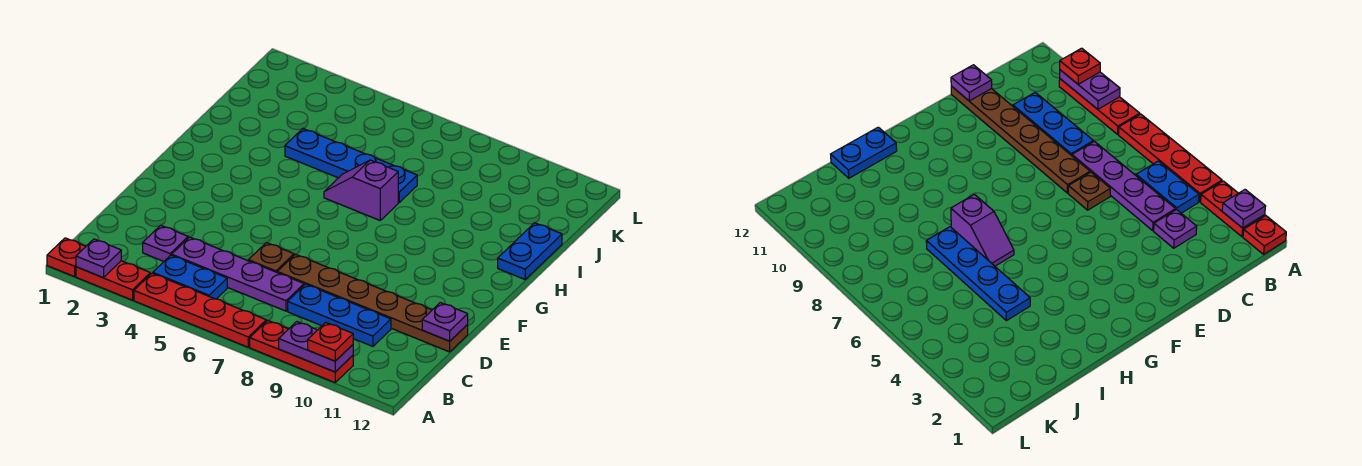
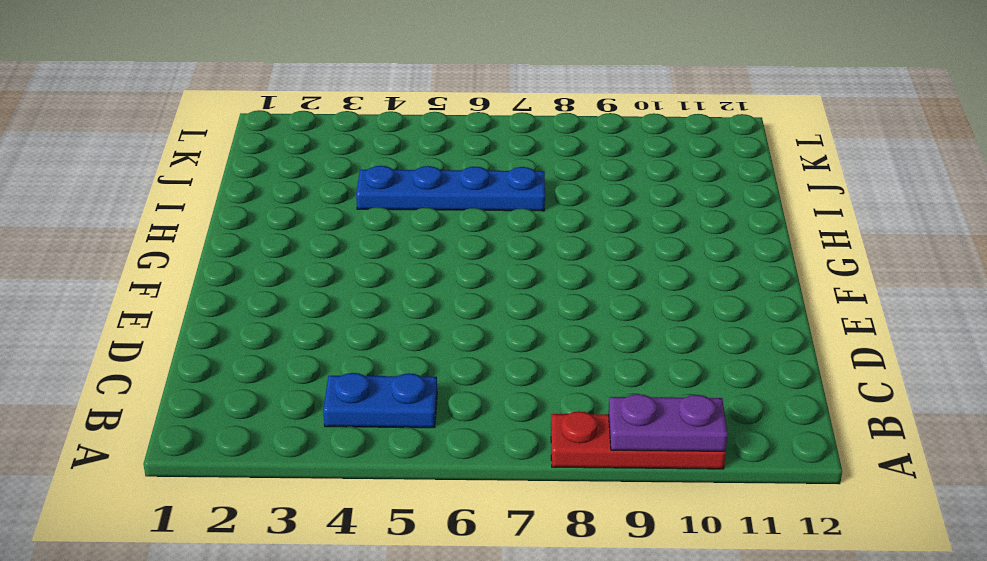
none -> red 1x1 plate [47,238,86,277]
none -> red 1x2 plate [76,261,150,300]
none -> red 1x4 plate [134,273,266,347]

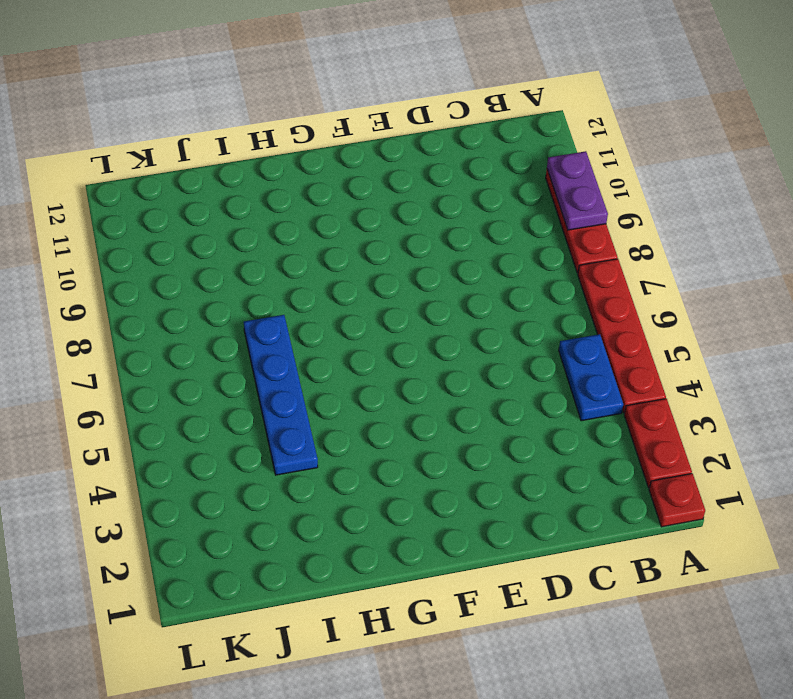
none -> purple 1x1 plate [143,225,188,261]
none -> purple 1x4 plate [172,237,304,311]
none -> blue 1x3 plate [288,284,391,346]

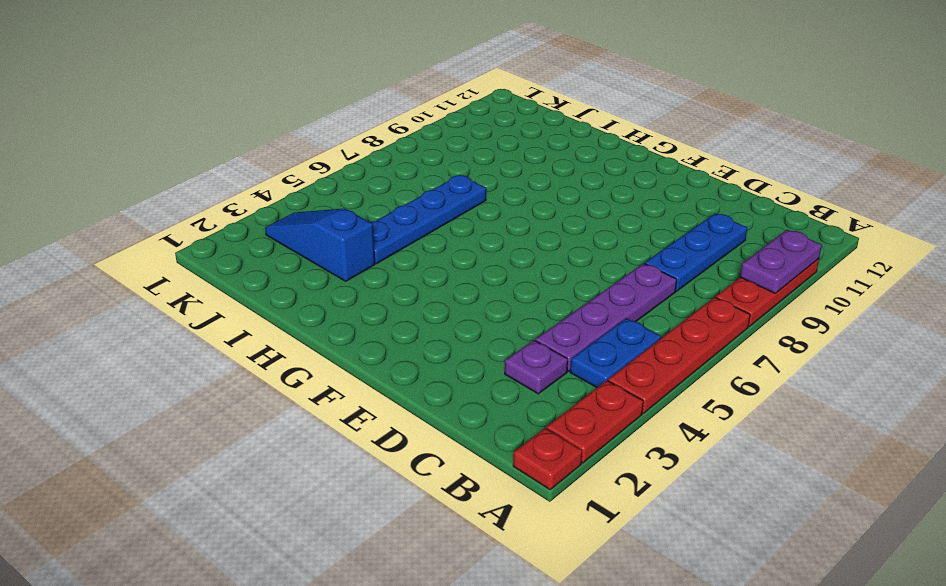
blue 1x3 slope [265,209,375,281] -> none
none -> brown 1x1 plate [248,243,294,272]
none -> brown 1x6 plate [277,254,468,352]
none -> purple 1x2 slope [324,160,398,220]

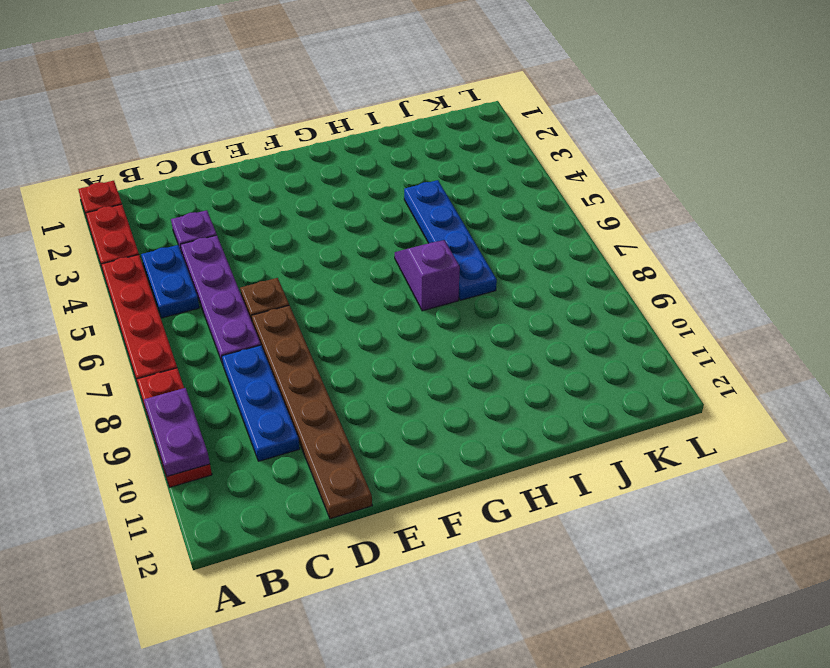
none -> blue 1x2 plate [498,223,562,279]
none -> purple 1x1 plate [76,239,121,278]
none -> purple 1x1 plate [422,303,468,341]

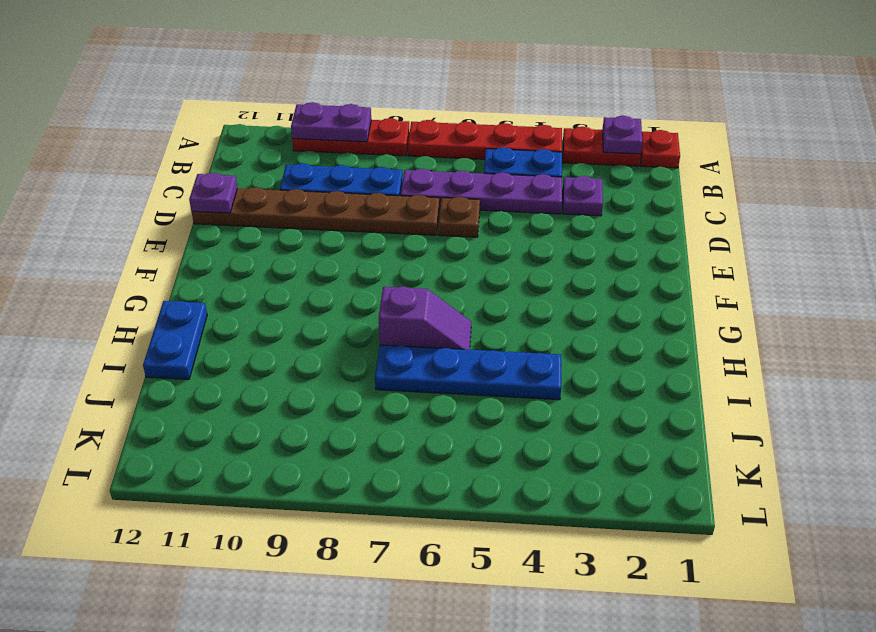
none -> red 1x1 plate [308,322,353,361]

